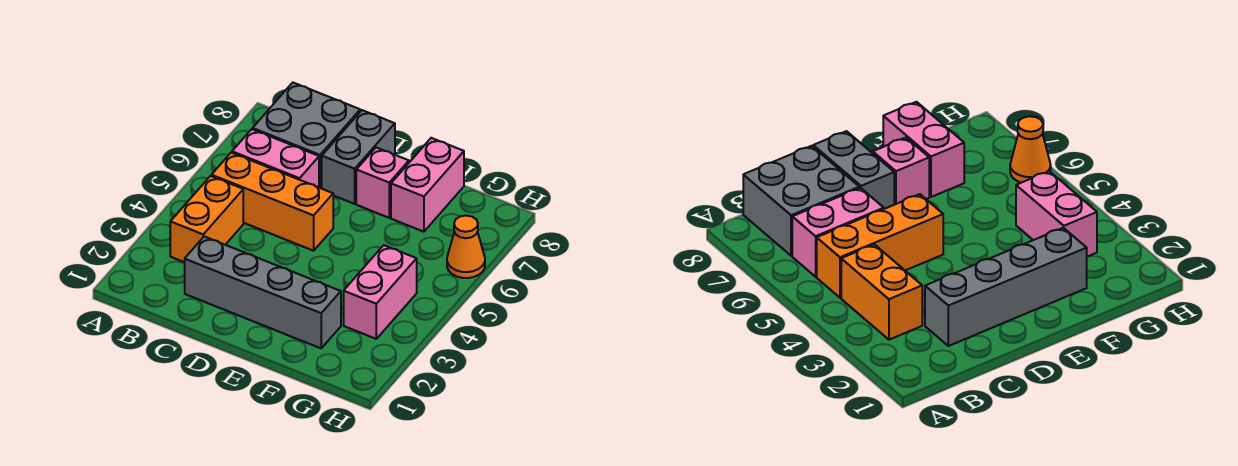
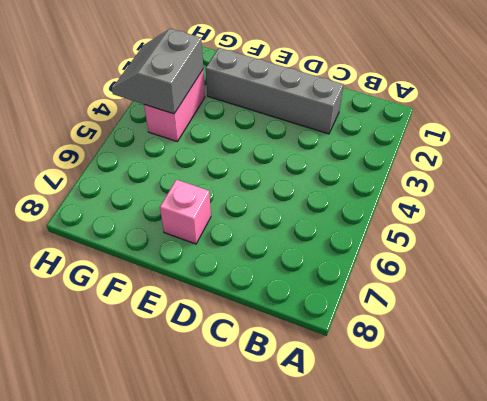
grey 2x2 slope [112,29,203,114] -> none
none -> orange 1x2 brick [170,176,243,262]
none -> orange 1x3 brick [212,153,333,251]

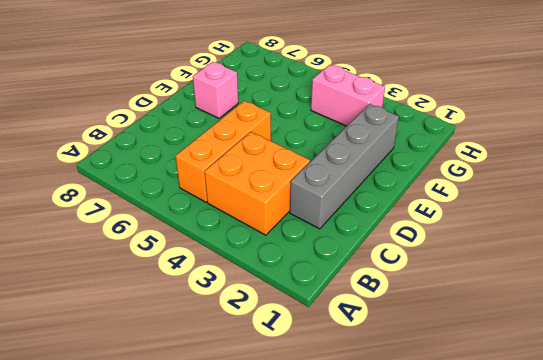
orange 2x2 brick [205,132,310,235] -> orange 1x2 brick [170,176,243,262]
none -> pink 1x2 brick [232,129,319,187]
none -> grey 2x2 brick [253,83,360,188]

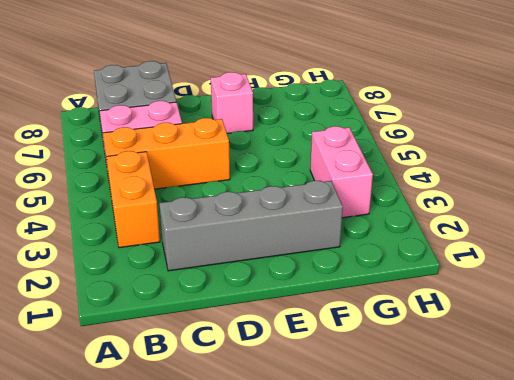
none -> grey 1x2 brick [322,110,395,204]
none -> pink 1x2 brick [391,138,464,232]

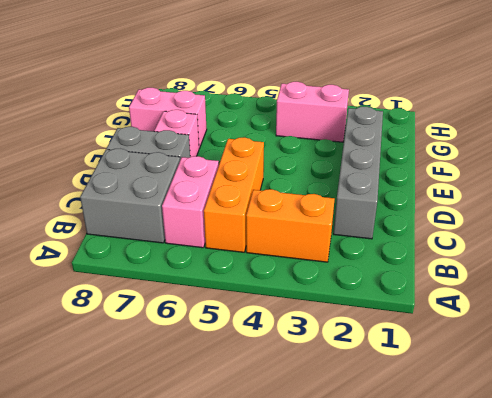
none -> orange 1x1 cone [447,216,485,278]

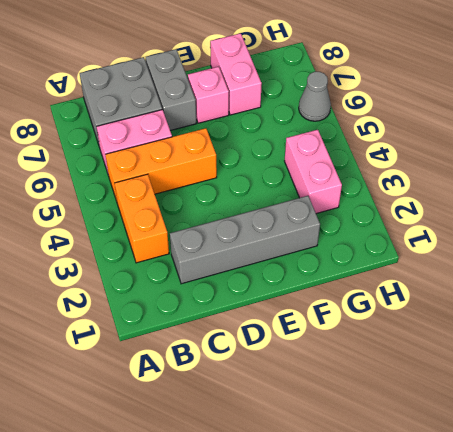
grey 1x1 cone [299,72,331,121] -> orange 1x1 cone [447,216,485,278]

